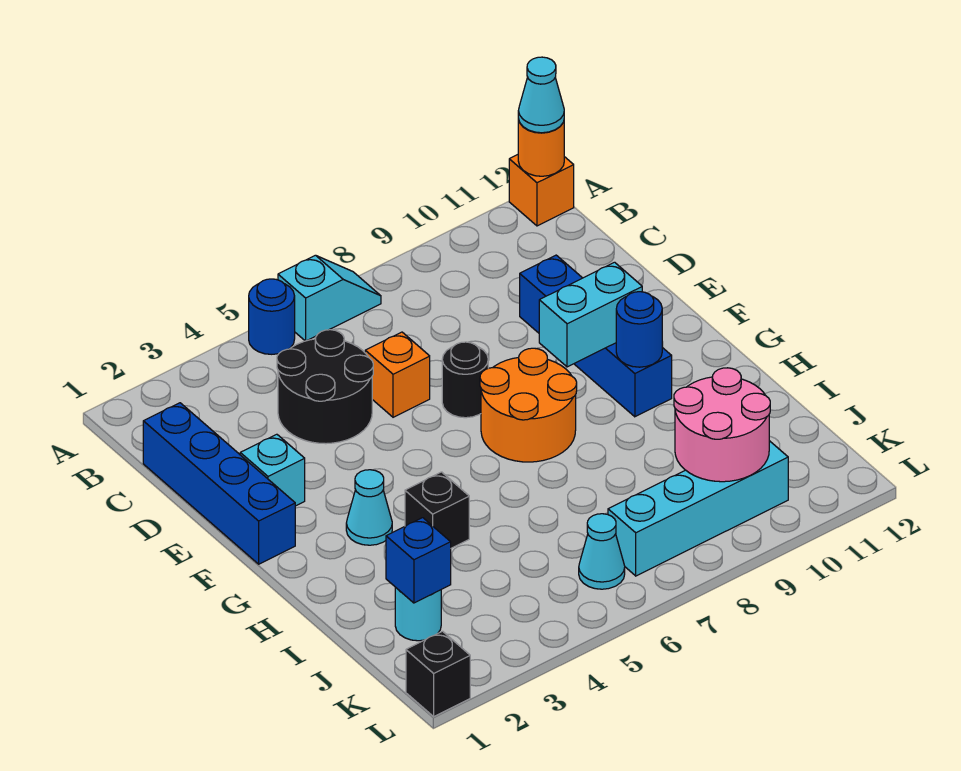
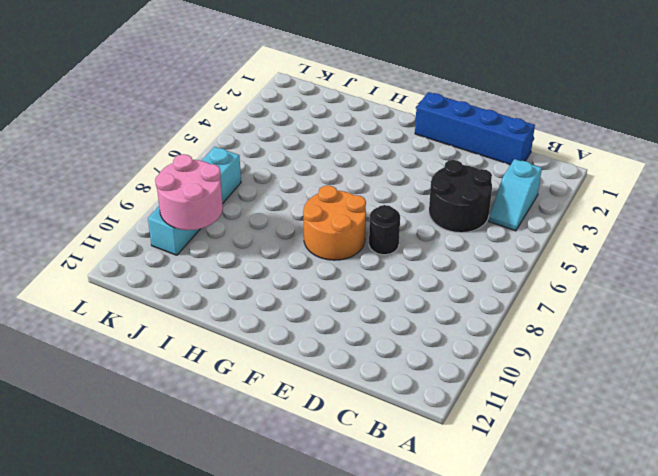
cyan 1x2 slope [488,159,542,231] -> cyan 1x2 slope moved to [278,255,381,341]
none -> blue 1x1 round brick [249,279,295,354]
none -> orange 1x1 brick [509,155,574,226]
none -> orange 1x1 brick [365,332,430,417]

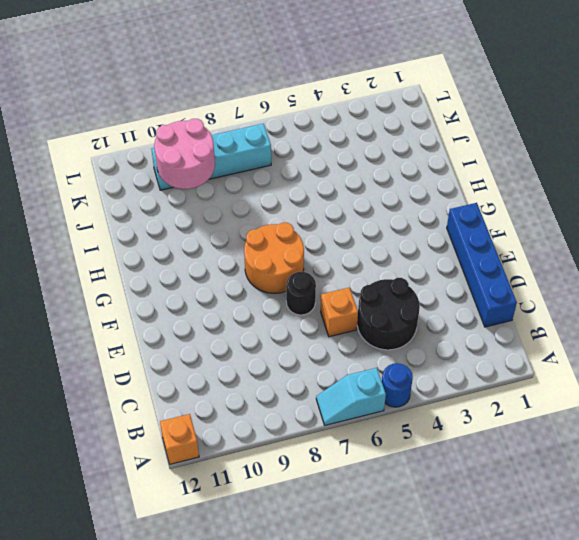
none -> blue 1x4 brick [520,255,672,417]
none -> cyan 1x1 brick [240,434,305,506]
none -> cyan 1x1 cone [346,470,392,545]

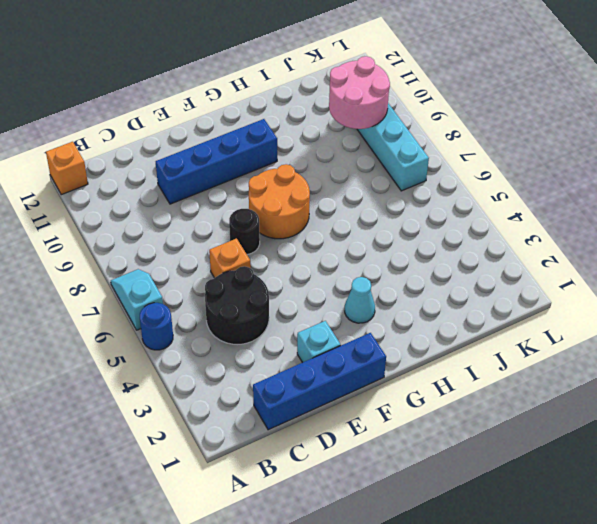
none -> black 1x1 brick [405,472,469,548]
none -> cyan 1x1 round brick [395,587,441,641]
none -> cyan 1x1 cone [579,514,625,589]

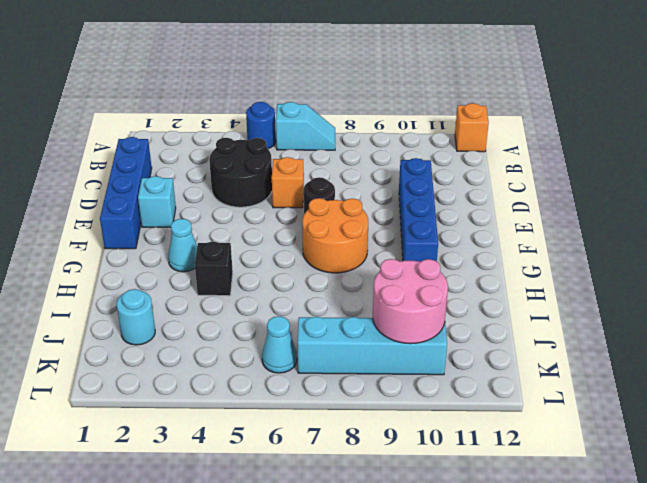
none -> black 1x1 brick [406,631,470,716]
none -> orange 1x1 round brick [518,119,564,176]
none -> cyan 1x2 brick [539,262,642,367]

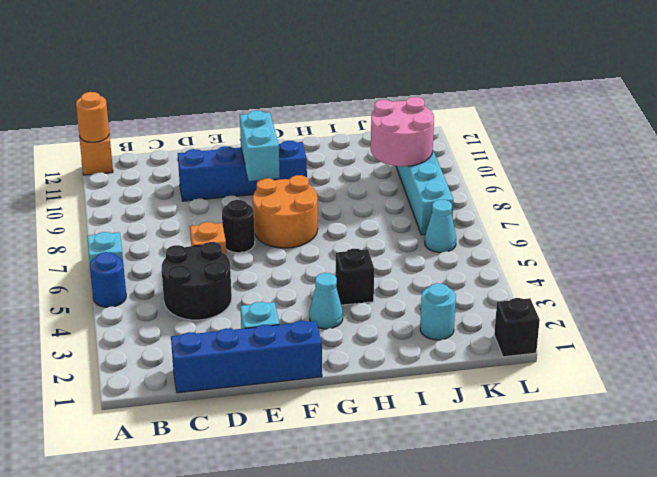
none -> blue 1x1 round brick [616,292,662,367]
none -> blue 1x1 brick [386,518,451,603]
none -> cyan 1x1 cone [518,57,564,133]

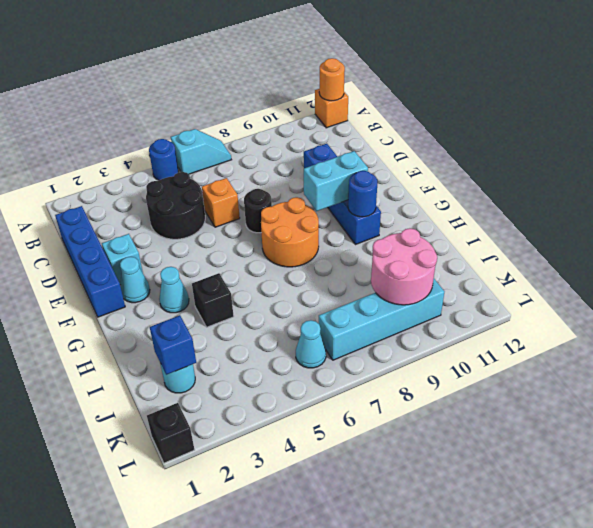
cyan 1x1 cone [120,257,150,303] -> cyan 1x1 cone moved to [518,57,564,133]

